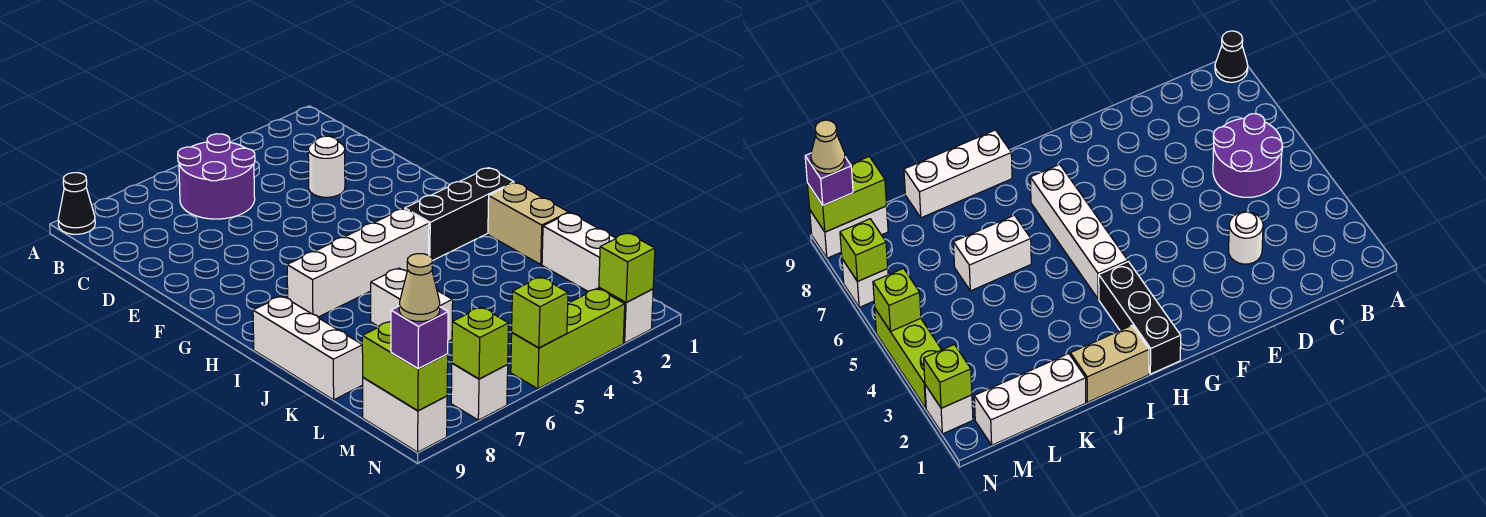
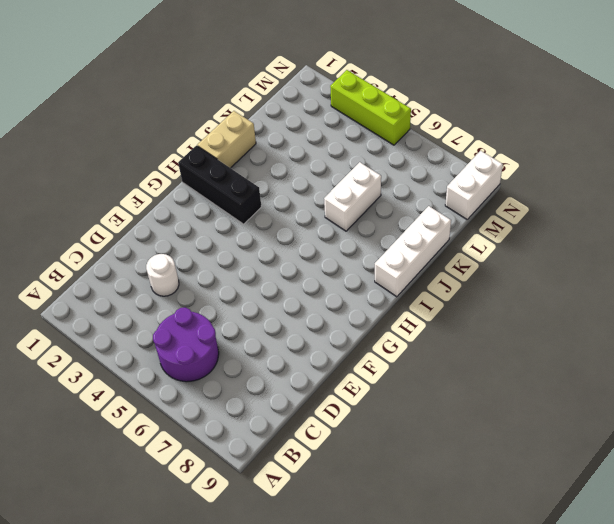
none -> black 1x1 cone [58,173,95,234]
none -> white 1x4 brick [287,209,429,317]
none -> white 1x3 brick [542,213,616,291]

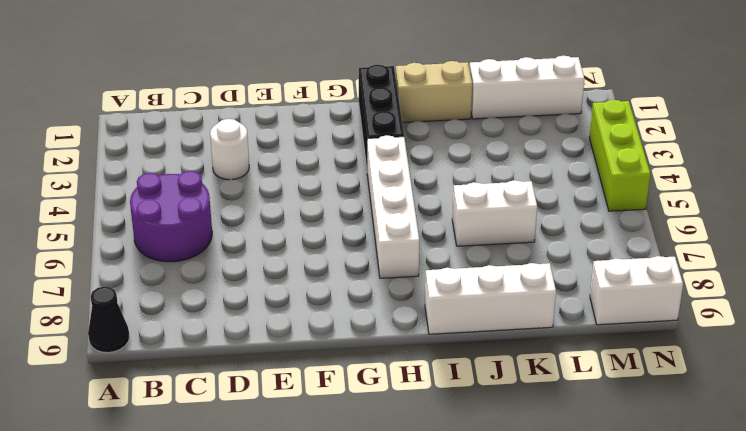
none -> white 1x1 brick [599,288,653,343]
none -> white 1x1 brick [451,363,508,420]
none -> lime 1x2 brick [362,321,448,411]

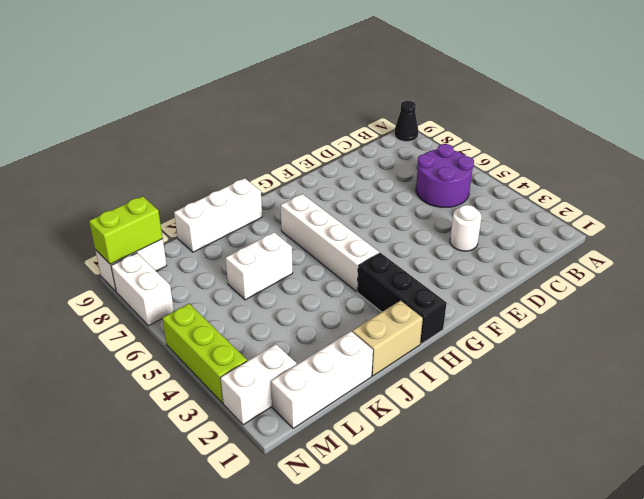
white 1x2 brick [220,344,297,425] -> white 1x1 brick [599,288,653,343]
white 1x2 brick [111,253,174,326] -> white 1x1 brick [451,363,508,420]
none -> lime 1x1 brick [599,233,655,302]
none -> lime 1x1 brick [512,277,568,348]
none -> lime 1x1 brick [452,307,509,379]

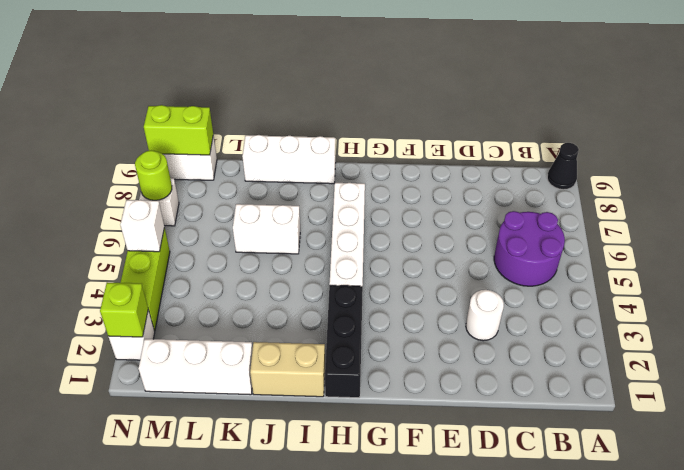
white 1x1 brick [120,200,164,252] -> lime 1x1 brick [512,277,568,348]
lime 1x1 round brick [135,150,172,200] -> lime 1x1 brick [452,307,509,379]
none -> purple 1x1 brick [391,306,448,368]
none -> tan 1x1 cone [399,254,440,321]

